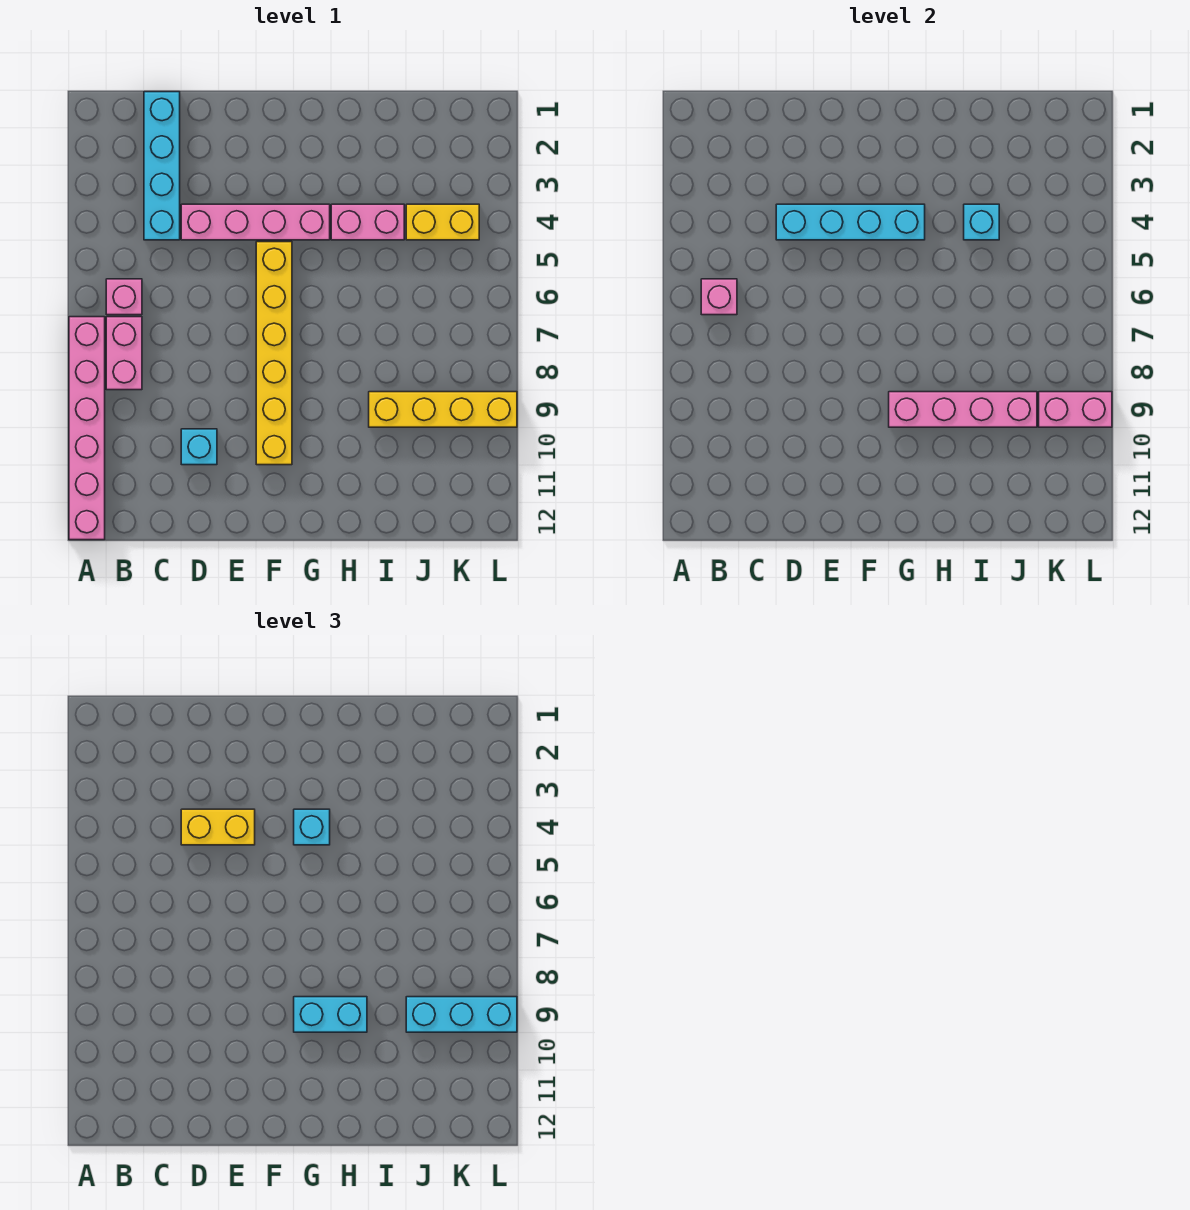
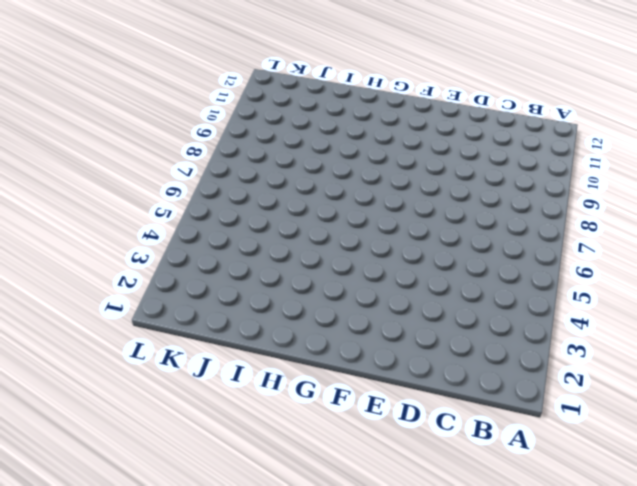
none -> pink 1x6 brick [69,317,105,540]
none -> pink 1x1 brick [106,279,142,315]
none -> pink 1x2 brick [106,317,142,390]

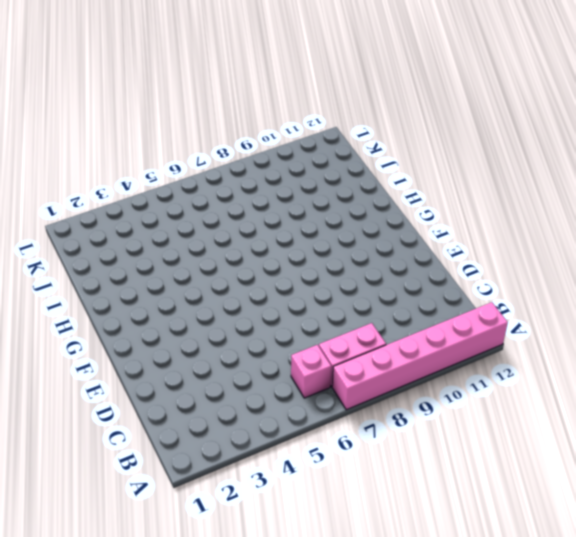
none -> cyan 1x4 brick [144,92,180,240]
none -> pink 1x4 brick [181,204,330,240]
none -> cyan 1x1 brick [181,429,217,465]

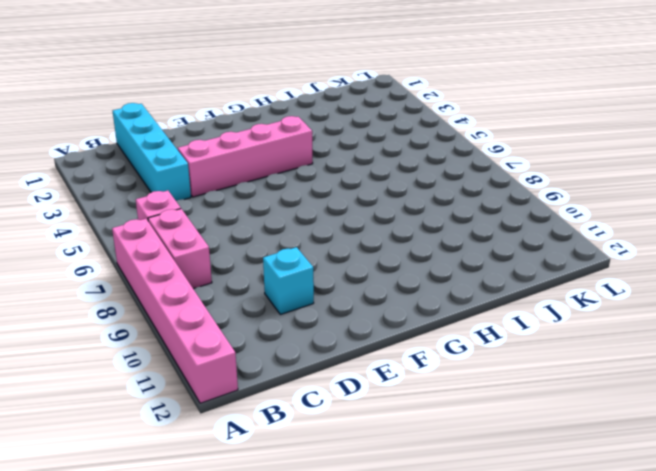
none -> yellow 1x6 brick [256,242,292,465]
none -> pink 1x2 brick [331,204,404,240]
none -> yellow 1x4 brick [369,392,517,427]

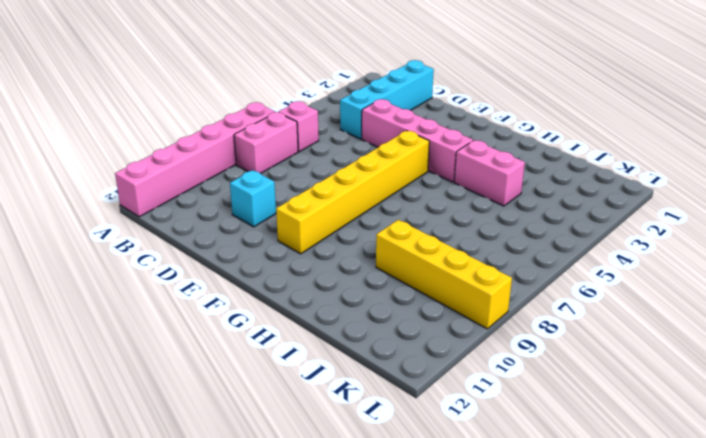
none -> yellow 1x2 brick [406,204,479,240]
none -> pink 1x1 brick [701,279,737,315]
none -> cyan 1x4 brick [776,204,925,240]

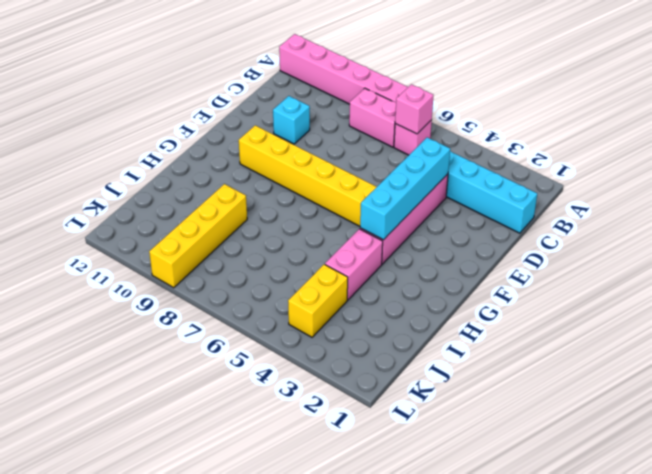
none -> pink 1x4 brick [889,392,1037,427]
none -> cyan 1x1 brick [964,204,999,240]
none -> pink 1x2 brick [1039,392,1112,427]

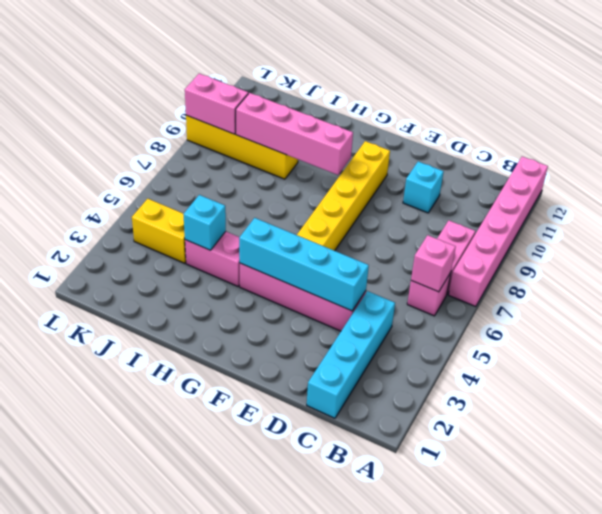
none -> yellow 1x2 brick [181,809,255,845]
none -> cyan 1x1 brick [294,809,330,845]
none -> cyan 1x2 brick [294,997,367,1032]

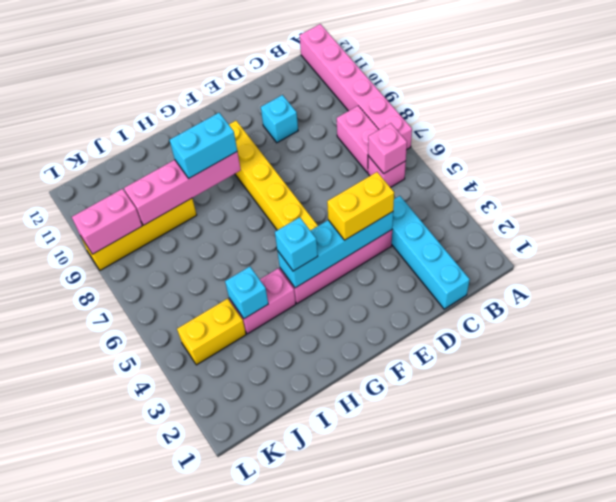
none -> cyan 1x3 brick [406,997,517,1032]

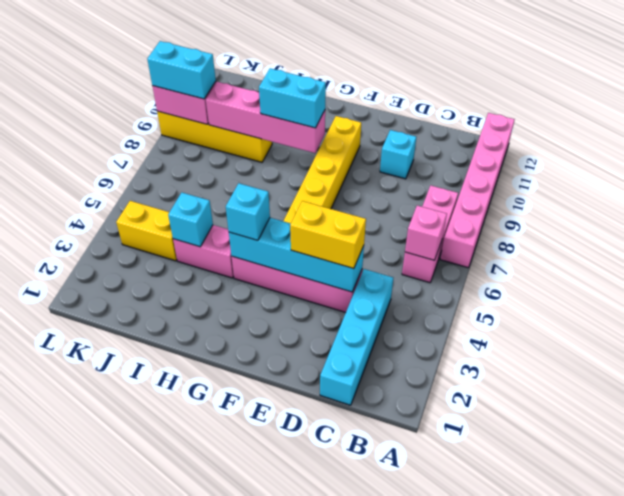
cyan 1x2 brick [147,41,216,99] -> cyan 1x3 brick [406,997,517,1032]

